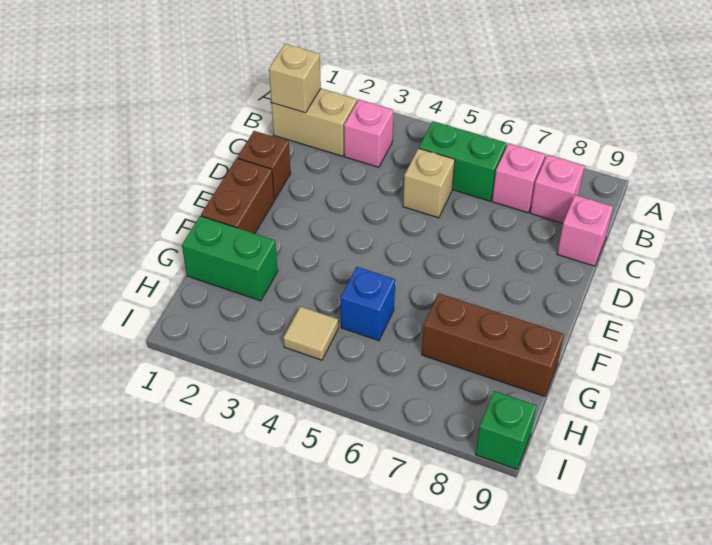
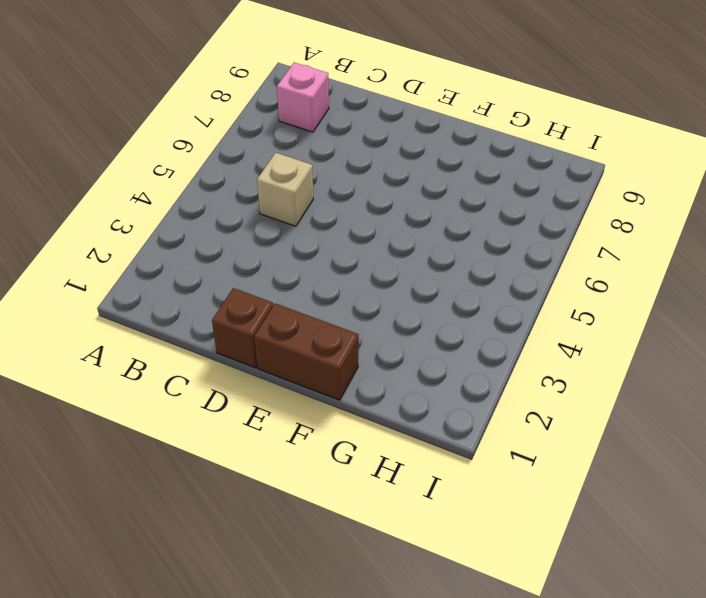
none -> tan 1x2 brick [271,89,357,156]
none -> pink 1x1 brick [344,100,393,167]
none -> green 1x2 brick [419,121,506,201]

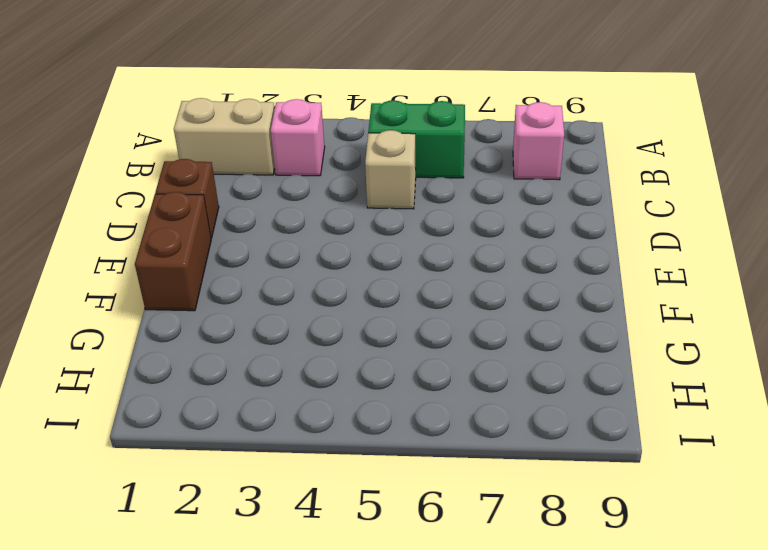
none -> pink 1x1 brick [492,144,545,213]
none -> pink 1x1 brick [557,195,613,266]
none -> green 1x2 brick [182,216,278,301]

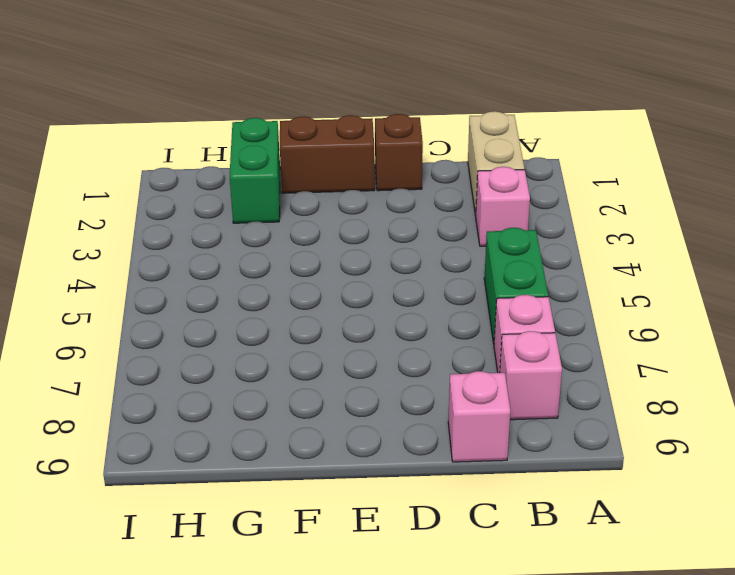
none -> tan 1x1 brick [403,148,455,218]
none -> blue 1x1 brick [341,267,395,341]
none -> brown 1x3 brick [422,293,564,396]

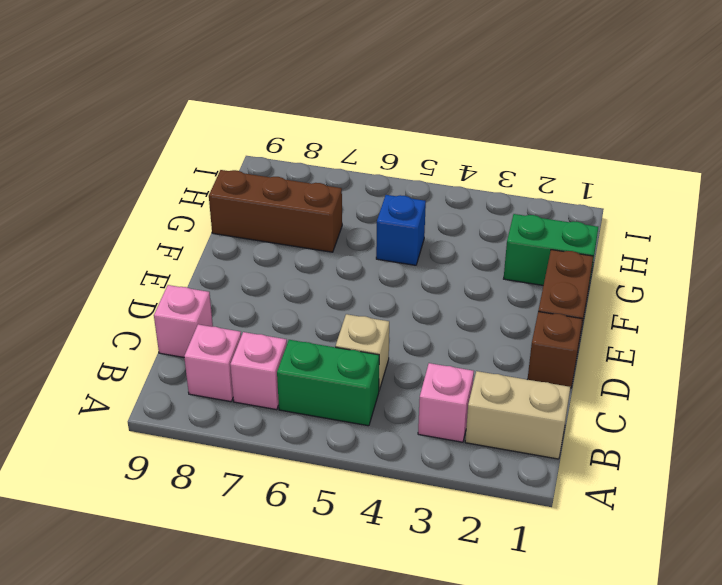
none -> tan 1x1 tile [283,306,338,360]
none -> green 1x1 brick [476,391,537,469]
none -> tan 1x1 brick [269,44,321,113]

